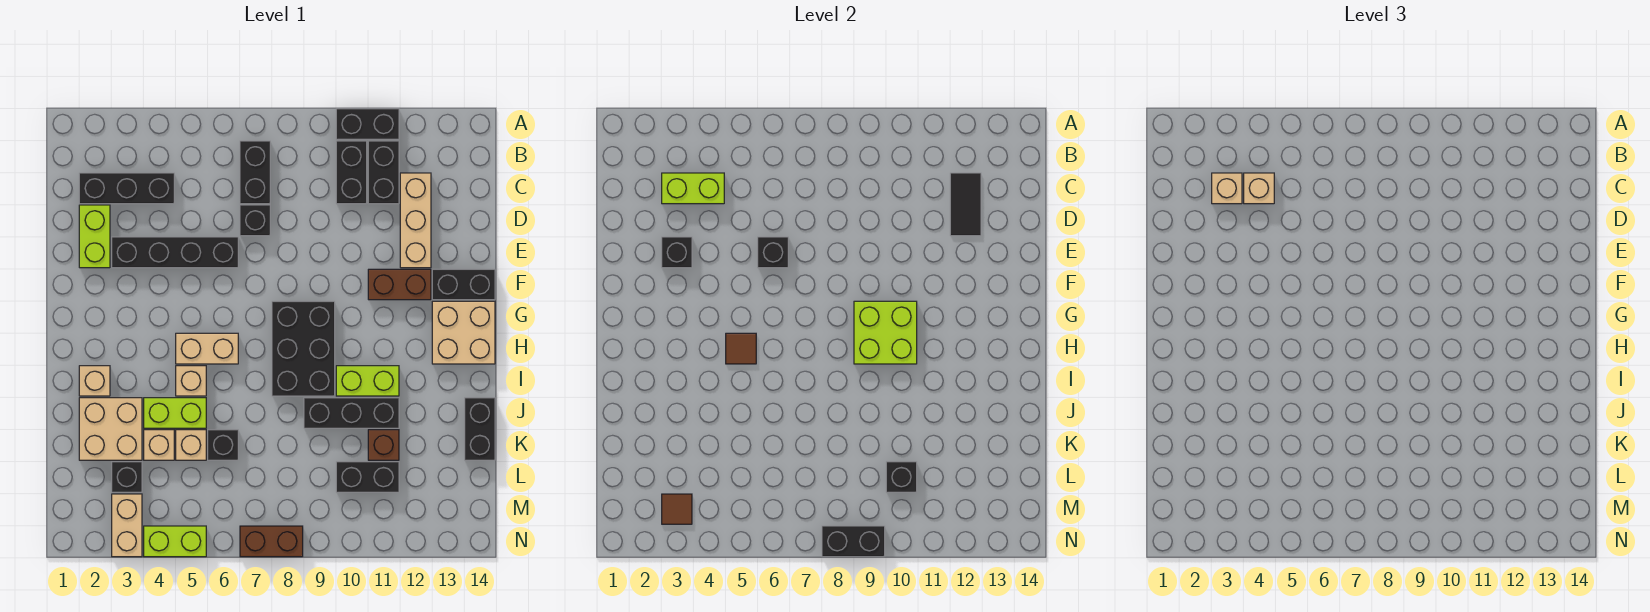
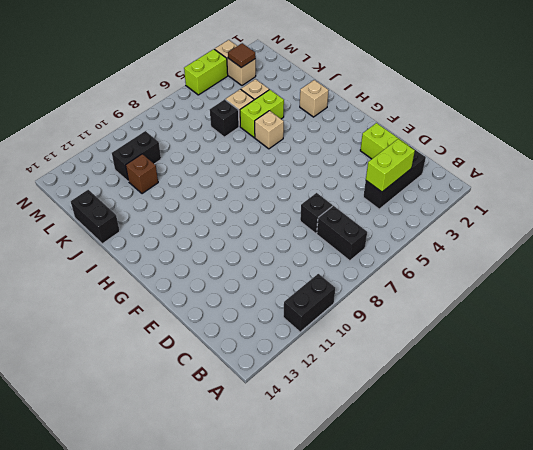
none -> black 1x2 brick [336,141,367,204]
none -> black 1x2 brick [368,141,399,204]
none -> tan 1x3 brick [400,173,431,268]
none -> black 1x4 brick [112,237,238,268]

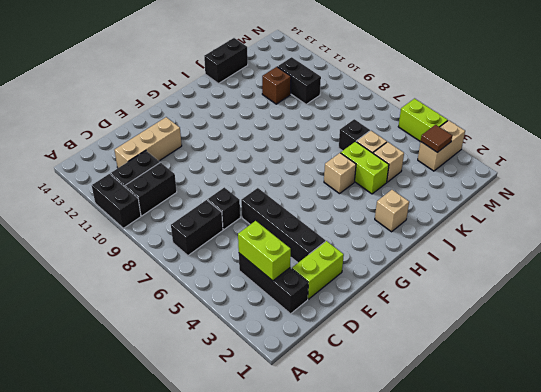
none -> brown 1x2 brick [368,269,431,300]
none -> black 1x2 brick [432,269,495,300]
none -> black 2x3 brick [272,301,335,396]
none -> tan 2x2 brick [432,301,495,364]

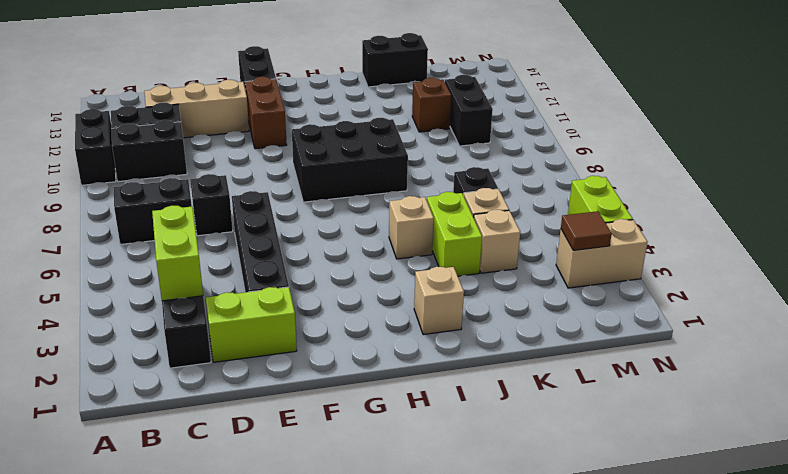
none -> tan 2x2 brick [432,301,495,364]
none -> tan 1x2 brick [176,333,238,364]
none -> lime 1x2 brick [336,366,399,396]
none -> tan 2x2 brick [79,398,142,460]

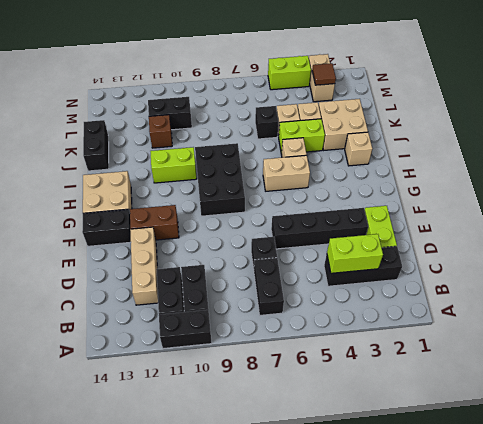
none -> black 1x3 brick [304,398,399,428]
none -> black 1x1 brick [112,462,142,492]
none -> brown 1x2 brick [240,526,303,557]
none -> black 1x2 tile [950,173,981,236]

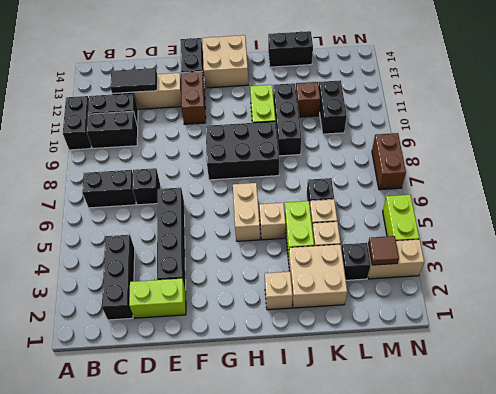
none -> lime 1x2 brick [662,173,724,204]
none -> black 1x1 brick [662,237,692,268]
none -> black 1x1 brick [758,237,788,268]
none -> lime 2x2 brick [854,301,917,364]

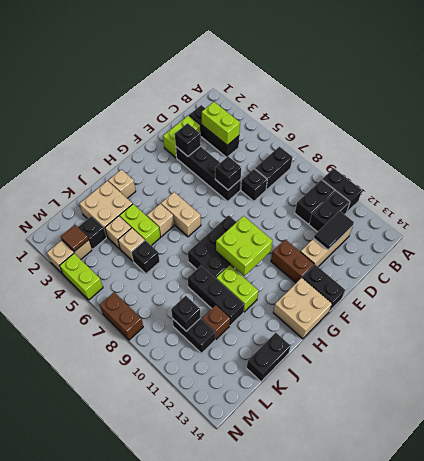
none -> brown 1x1 tile [726,333,756,364]
none -> black 1x2 brick [822,526,885,557]
none -> tan 1x1 brick [1212,173,1242,204]
none -> tan 1x1 brick [1244,173,1274,204]

